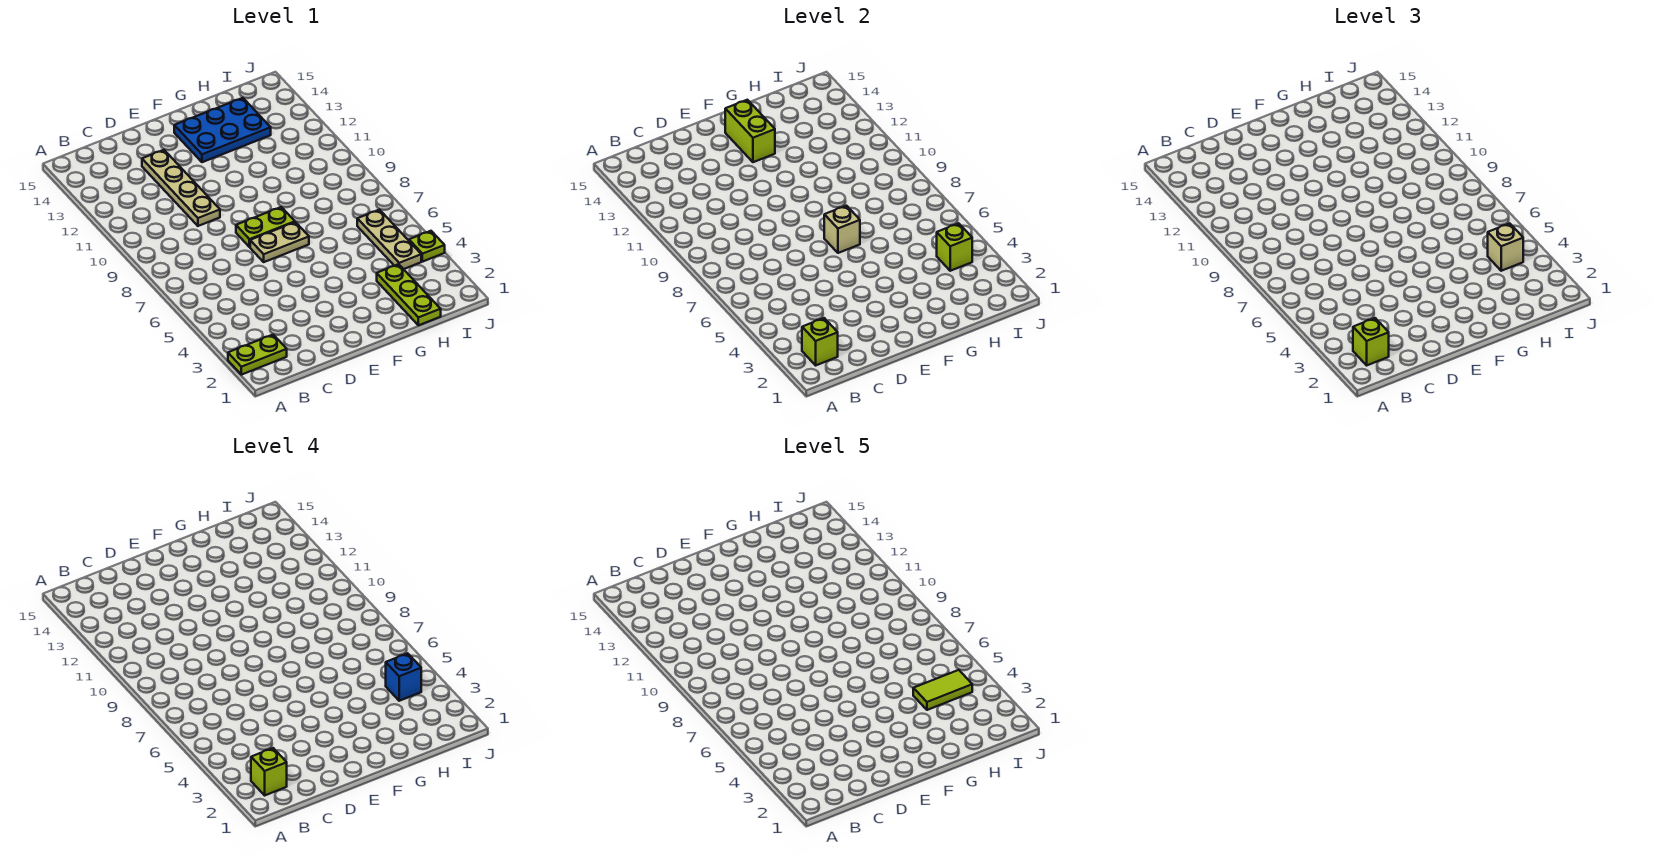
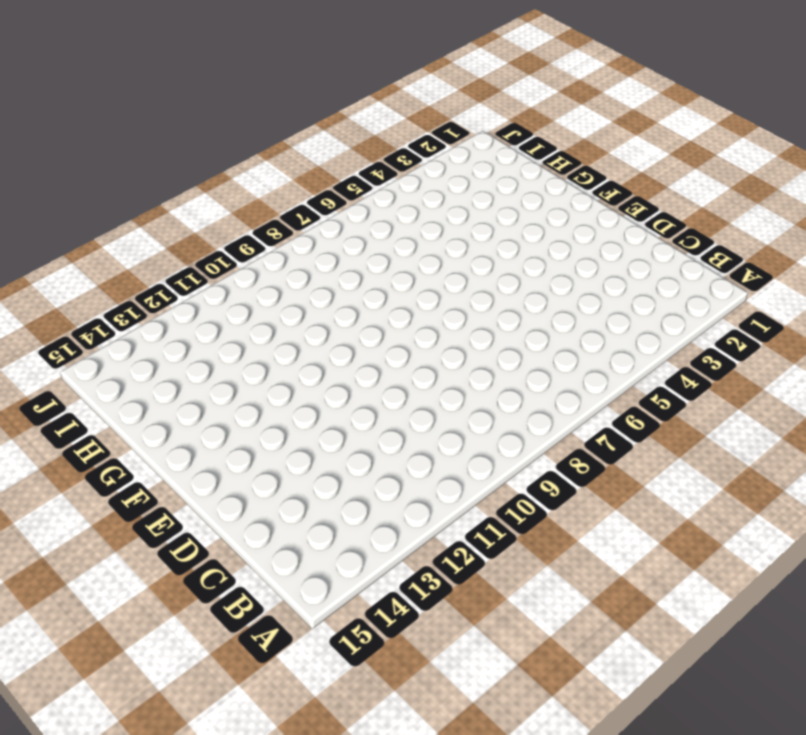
none -> lime 1x2 plate [228,335,287,375]
none -> tan 1x4 plate [142,150,220,226]
none -> tan 1x2 plate [250,222,309,262]

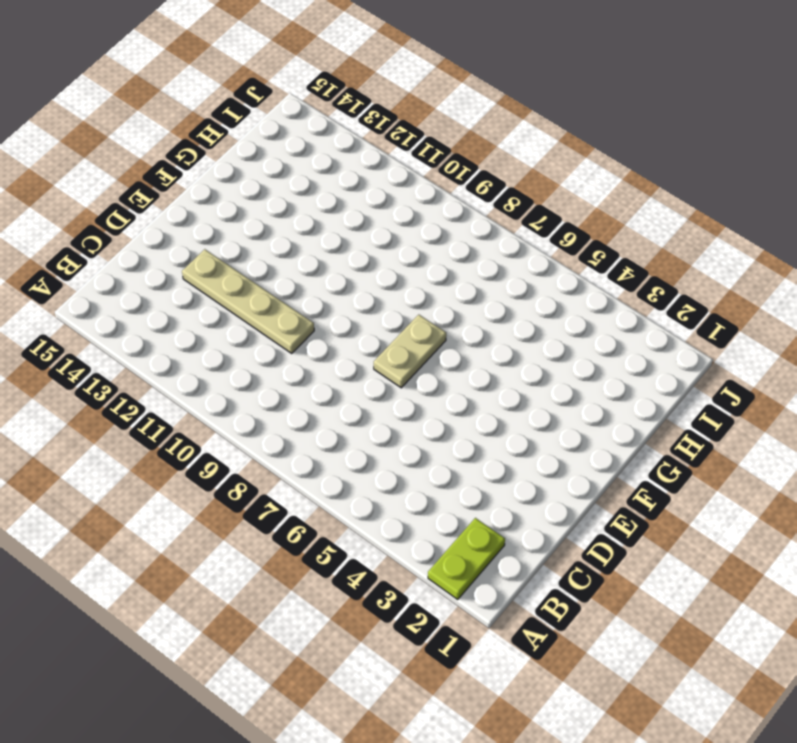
none -> lime 1x2 plate [236,207,295,247]
none -> blue 2x3 plate [174,98,271,162]
none -> lime 1x3 plate [377,264,441,325]

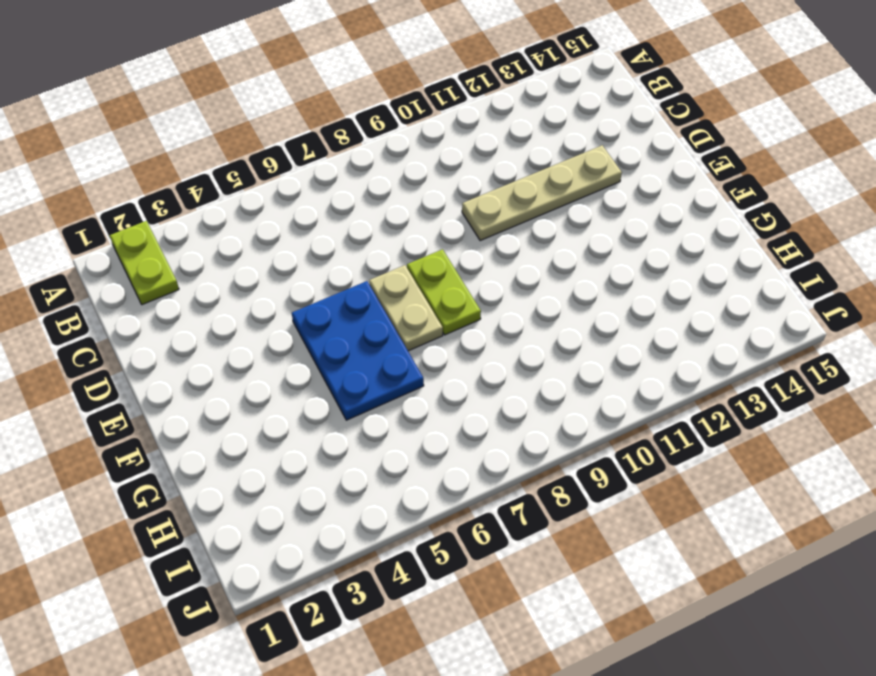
blue 2x3 plate [292,281,424,420] -> blue 2x3 plate moved to [174,98,271,162]
none -> lime 1x3 plate [377,264,441,325]
none -> tan 1x3 plate [357,210,421,269]
none -> lime 1x1 plate [409,231,445,262]

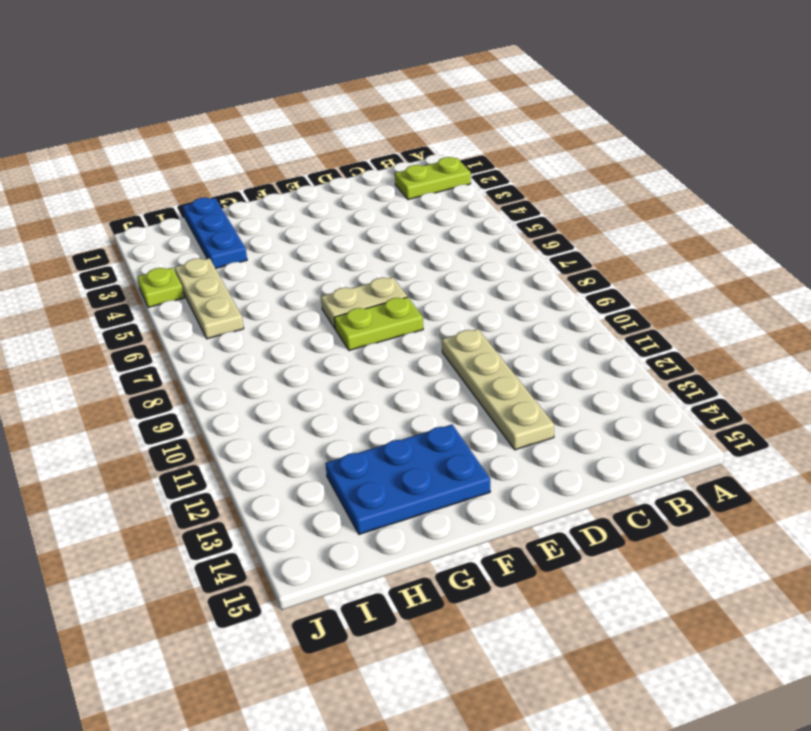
blue 1x3 plate [183,197,247,268] -> lime 1x3 plate [377,264,441,325]
none -> lime 1x1 brick [802,318,838,365]
none -> tan 1x1 brick [824,206,860,253]
none -> lime 1x2 brick [725,100,775,162]

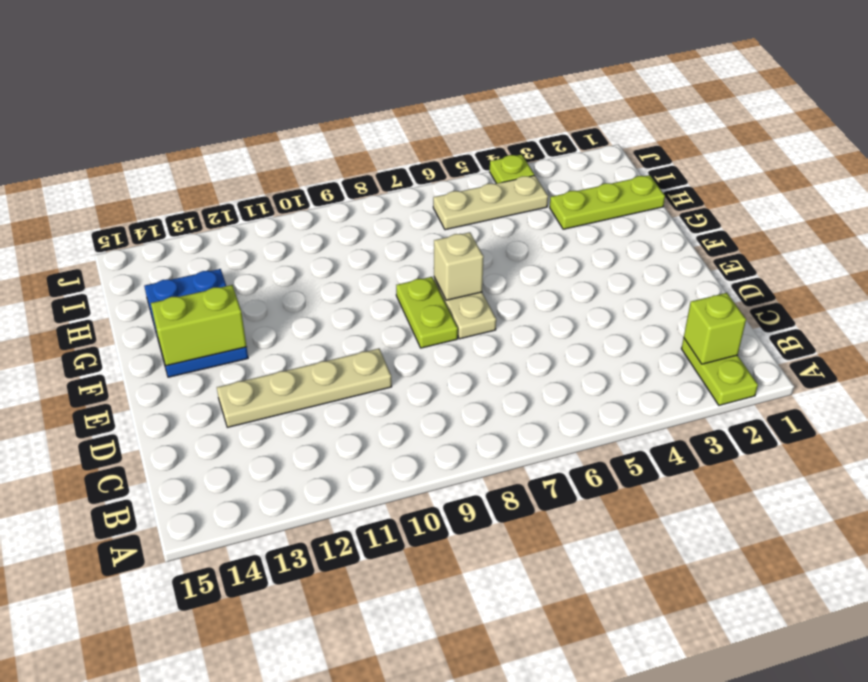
none -> lime 1x1 brick [937,223,972,271]
none -> lime 1x1 brick [1353,318,1389,365]
none -> tan 1x1 brick [1488,223,1523,271]

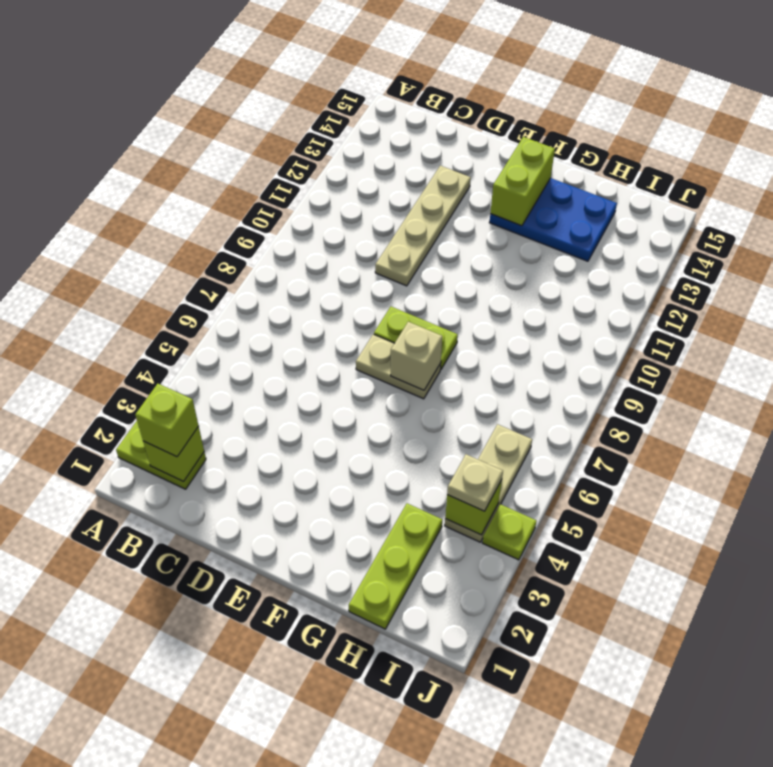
tan 1x1 plate [447,454,503,511] -> tan 1x1 brick [1488,223,1523,271]
none -> lime 1x1 brick [251,748,287,795]
none -> blue 1x1 brick [386,653,421,701]
none -> lime 1x2 tile [913,670,972,710]

